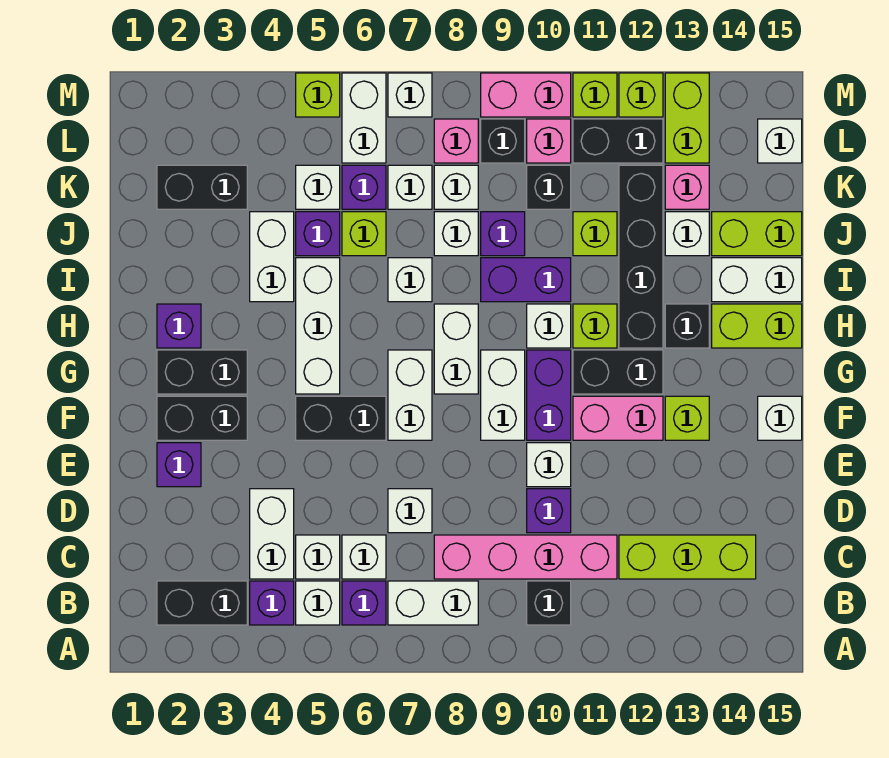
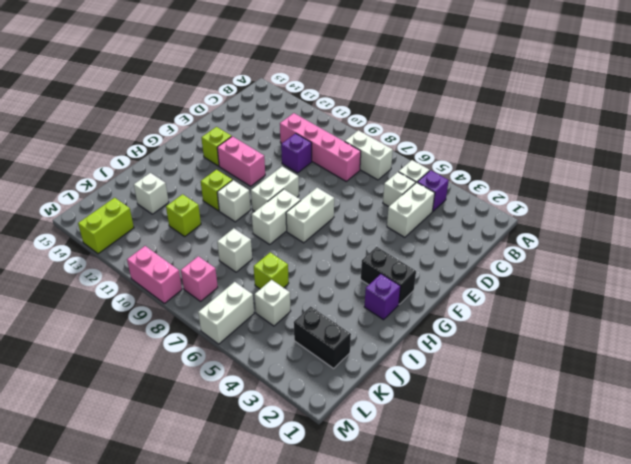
none -> black 1x2 brick [157,581,247,625]
none -> purple 1x1 brick [342,581,386,625]
none -> black 1x1 brick [527,581,571,625]
none -> white 1x1 brick [342,535,386,579]

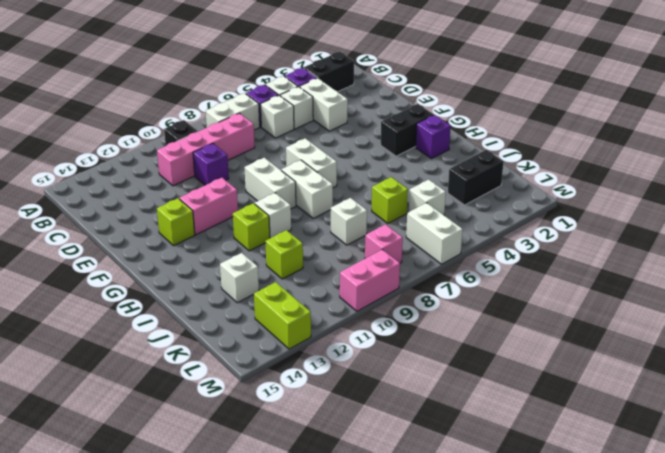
none -> lime 1x3 brick [619,535,756,579]
none -> white 1x1 brick [388,489,432,533]
none -> purple 1x1 brick [157,443,201,487]
none -> white 1x1 brick [527,443,571,487]

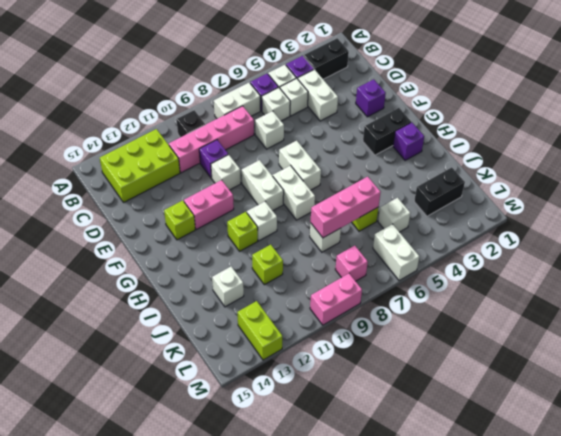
lime 2x3 brick [100,129,180,203] -> lime 1x3 brick [619,535,756,579]
pink 1x3 brick [311,177,381,238] -> none
none -> black 1x2 brick [157,396,247,440]
none -> black 1x2 brick [296,396,386,440]
none -> purple 1x2 brick [527,350,571,440]
none -> white 1x1 brick [758,396,802,440]

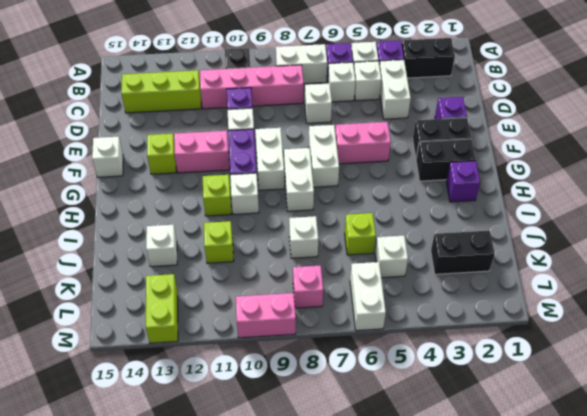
pink 1x2 brick [335,122,391,164] -> black 1x2 brick [296,396,386,440]
none -> white 1x3 brick [296,258,340,394]
none -> black 1x2 brick [573,350,663,394]
none -> black 1x4 brick [619,165,663,348]
none -> black 1x1 brick [665,304,709,348]

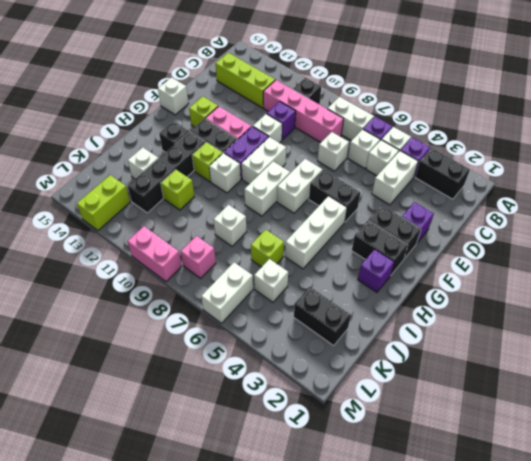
none -> lime 1x2 brick [712,304,802,348]
none -> white 1x2 brick [250,212,294,302]
none -> white 1x1 brick [388,258,432,302]
none -> purple 1x2 brick [481,258,571,302]

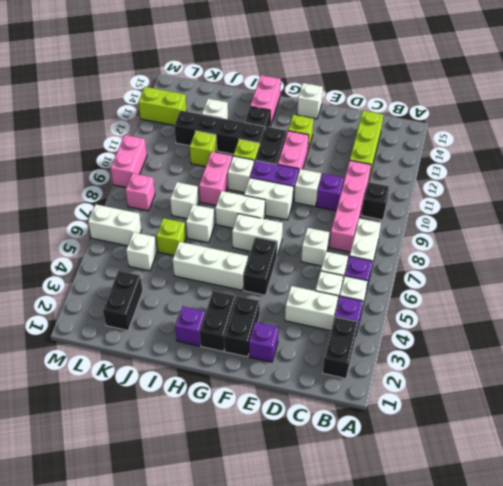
pink 1x2 brick [250,75,281,126] -> lime 1x2 brick [712,304,802,348]
pink 1x2 brick [199,152,232,205] -> purple 1x2 brick [481,258,571,302]
none -> white 1x2 brick [250,212,294,302]
none -> white 1x2 brick [712,258,802,302]
none -> purple 1x1 brick [296,212,340,256]
none -> purple 1x1 brick [481,212,525,256]

